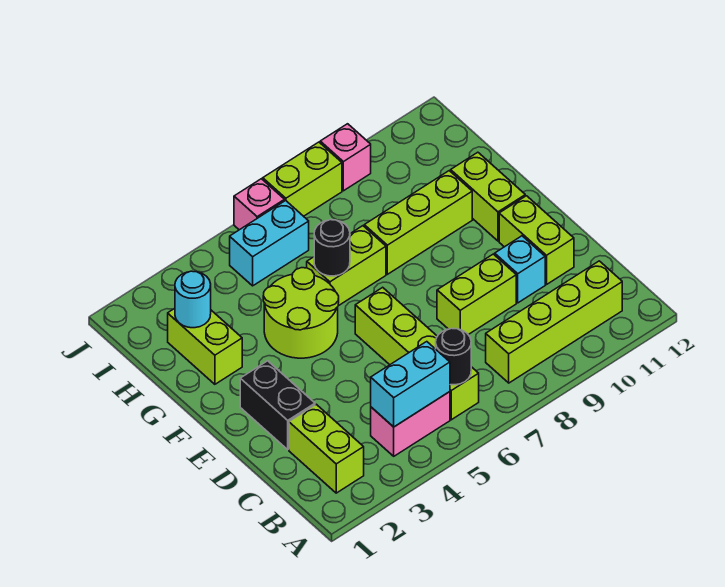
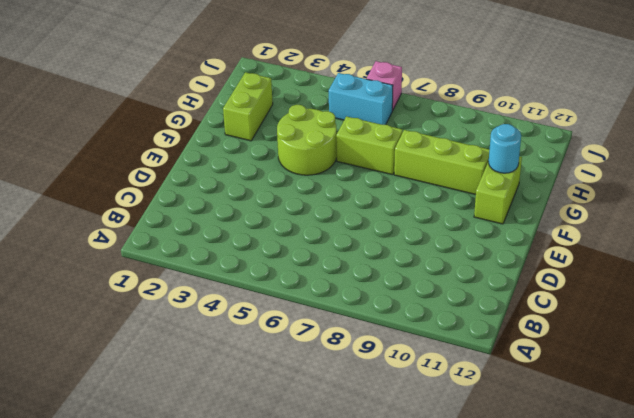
cyan 1x1 round brick [489,124,521,173] -> cyan 1x1 round brick moved to [175,271,211,328]
none -> lime 1x2 brick [289,404,364,493]
none -> pink 1x2 brick [371,392,450,456]
none -> lime 1x4 brick [355,287,479,420]

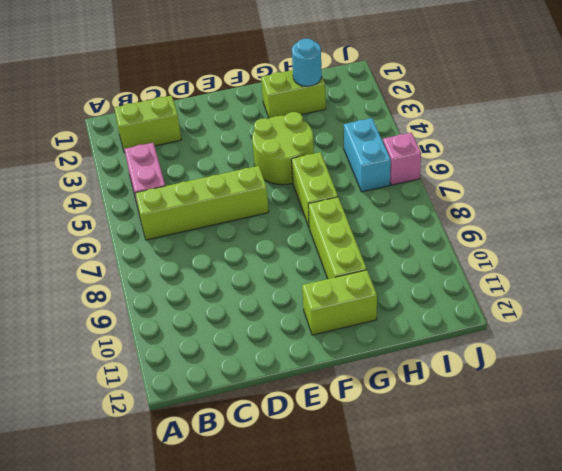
none -> lime 1x4 brick [486,261,622,383]
none -> black 1x2 brick [240,361,315,449]
none -> lime 1x2 brick [437,254,516,335]

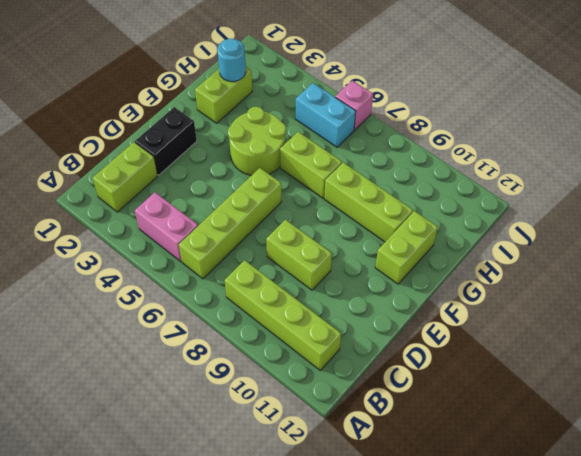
none -> cyan 1x1 brick [495,236,545,303]
none -> lime 1x2 brick [499,196,574,284]
none -> lime 1x2 brick [263,142,342,216]

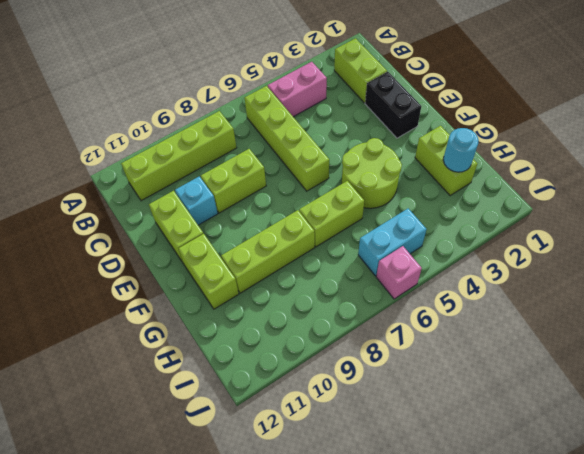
none -> lime 1x2 brick [263,142,342,216]
none -> pink 1x1 brick [320,124,371,191]
none -> cyan 1x2 brick [371,342,450,427]

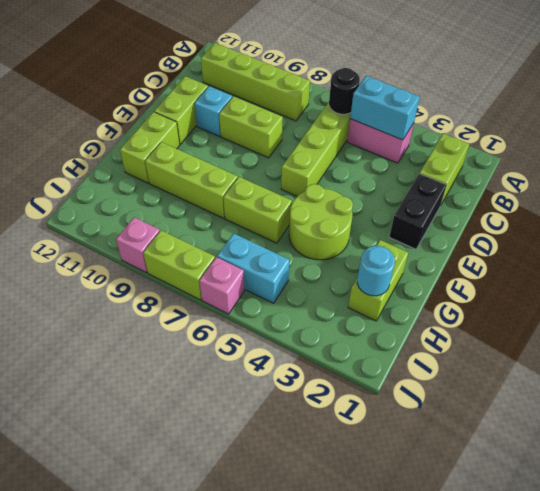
none -> black 1x1 round brick [314,220,350,276]

